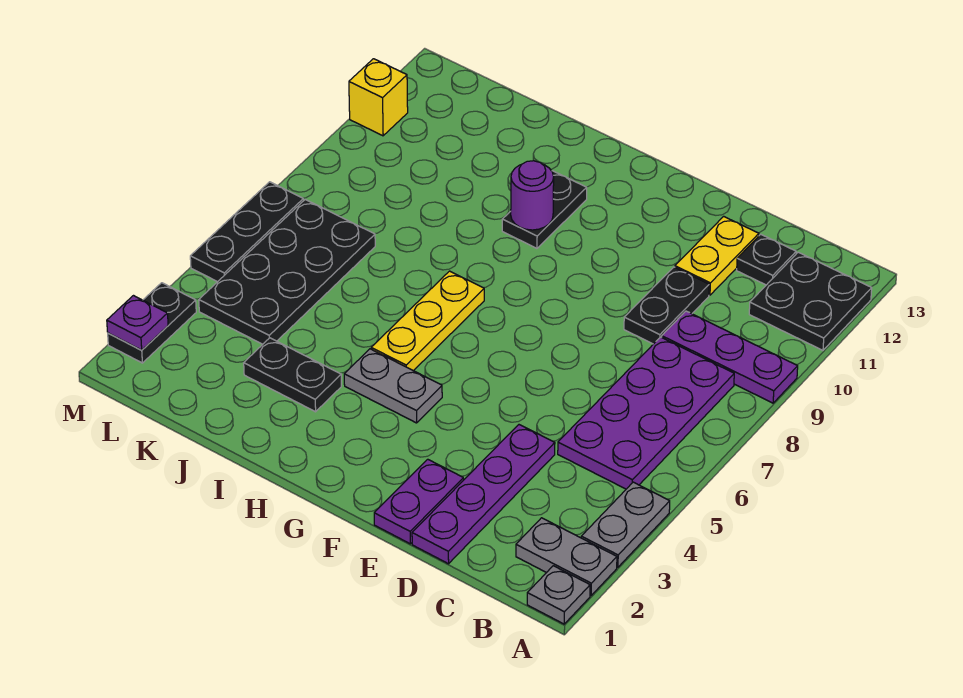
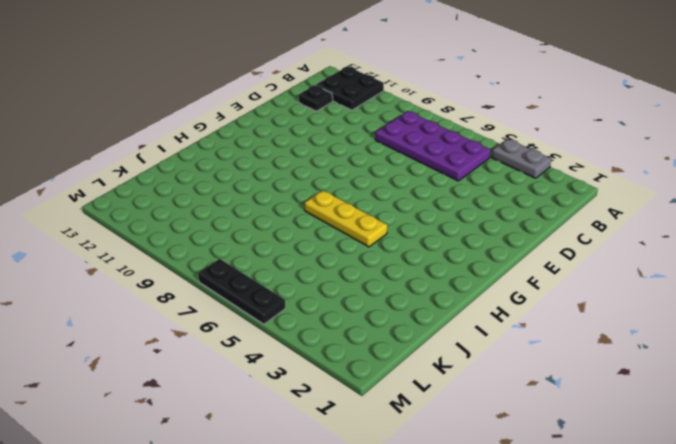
none -> grey 1x1 plate [527,566,590,624]
none -> grey 1x2 plate [516,518,617,595]
none -> purple 1x3 plate [662,311,798,403]

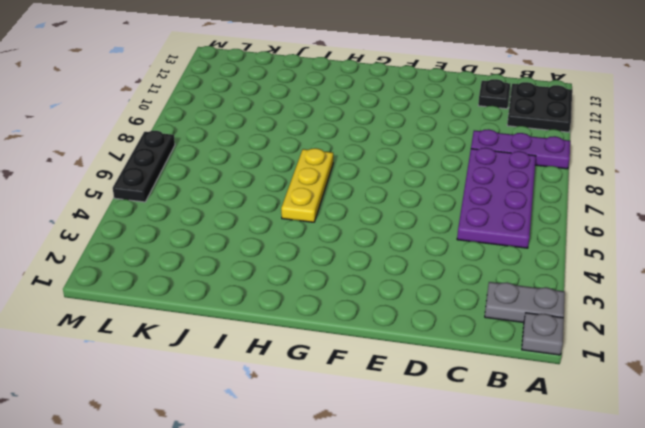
none -> grey 1x2 plate [581,482,670,567]
none -> purple 1x4 plate [412,425,555,564]
none -> black 1x2 plate [624,267,709,344]

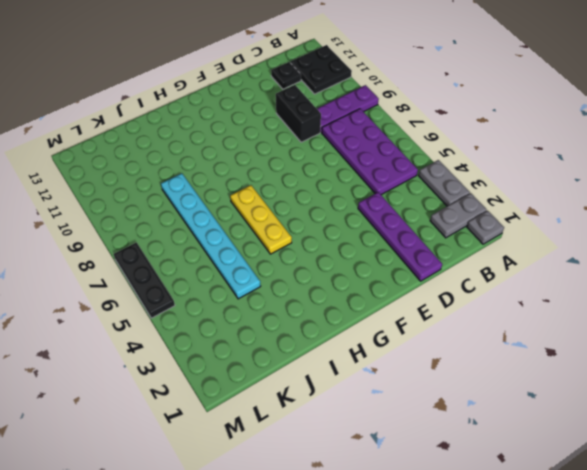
black 1x2 brick [276,85,321,142] -> black 1x2 plate [624,267,709,344]
cyan 1x6 plate [161,173,261,299] -> none
none -> yellow 1x2 plate [675,216,759,295]
none -> purple 1x2 plate [374,459,464,544]
none -> grey 1x2 plate [344,349,442,423]

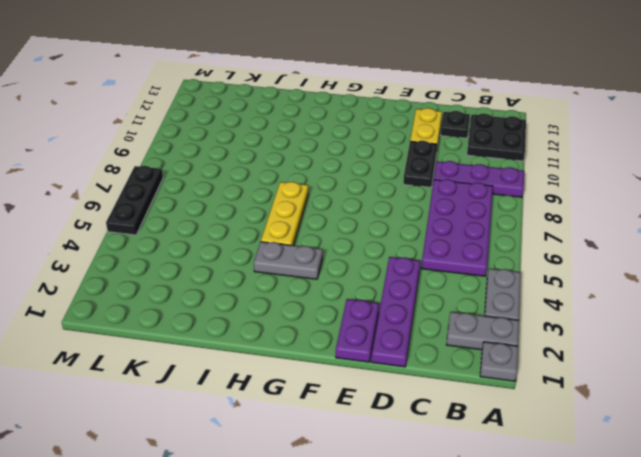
none -> black 1x2 plate [502,171,587,248]
none -> black 1x2 plate [244,338,341,412]
none -> black 2x4 plate [199,200,375,344]

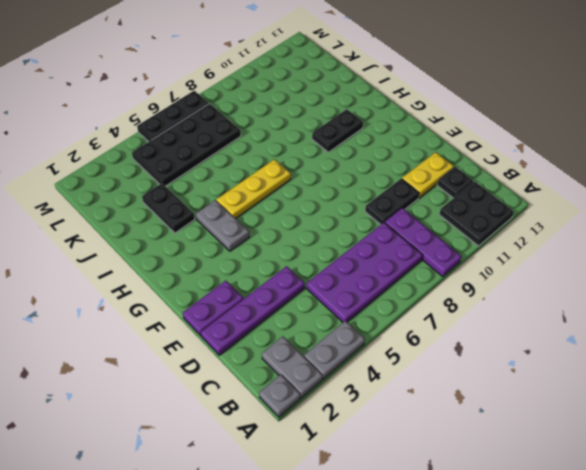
none -> black 1x2 plate [108,283,196,363]
none -> yellow 1x1 brick [349,59,408,136]
none -> purple 1x1 round brick [511,161,554,230]

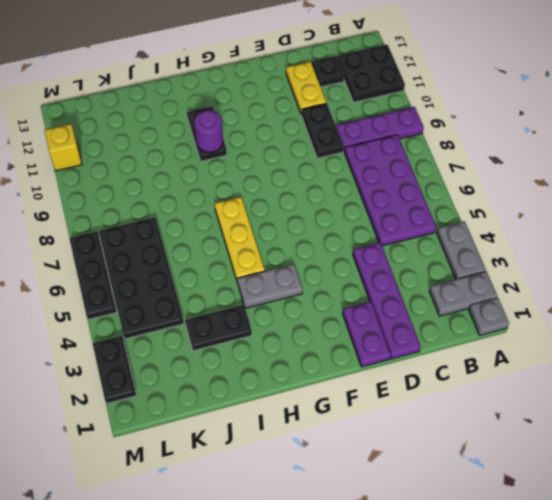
none -> purple 1x1 plate [107,296,168,350]

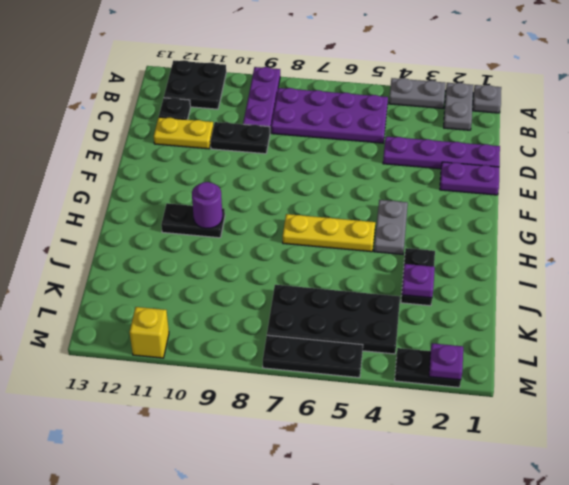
purple 1x1 plate [402,264,435,298] -> none

